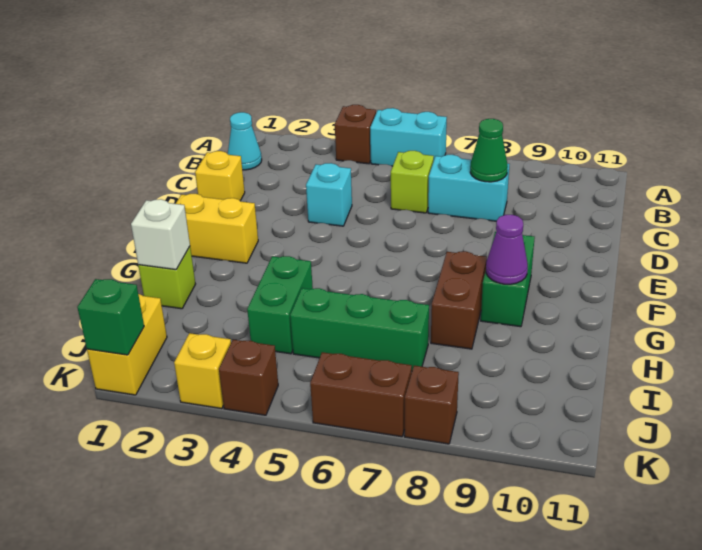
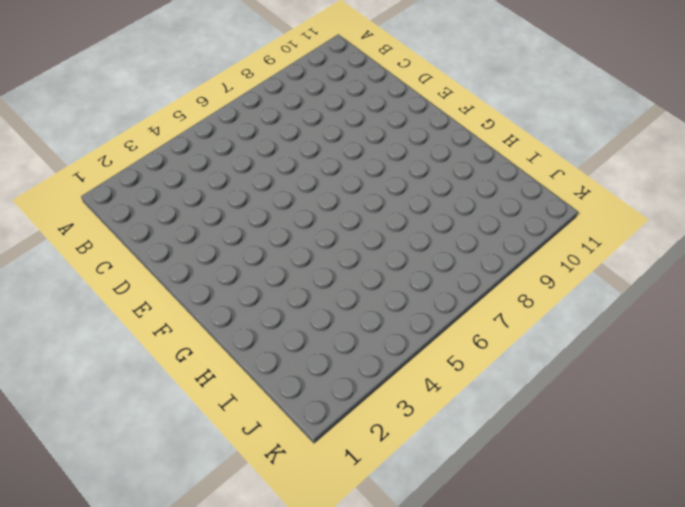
none -> brown 1x1 brick [335,105,376,164]
none -> cyan 1x2 brick [370,108,447,166]
none -> cyan 1x1 cone [228,112,262,170]

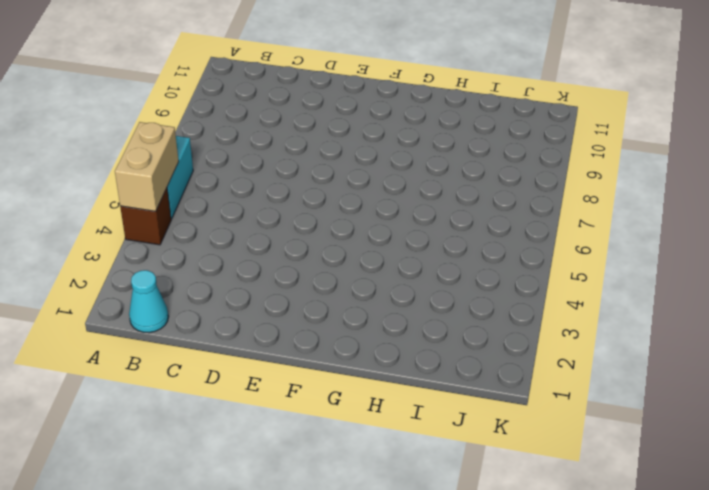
tan 1x2 brick [115,122,179,211] -> none
none -> lime 1x1 brick [391,151,434,213]
none -> cyan 1x2 brick [428,155,509,221]
none -> yellow 1x1 brick [195,151,245,201]

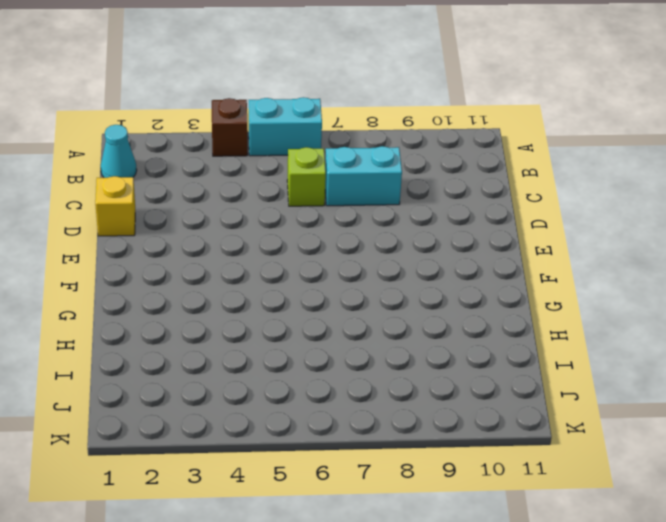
none -> cyan 1x1 brick [306,163,352,226]
none -> yellow 1x2 brick [176,194,258,263]
none -> green 1x2 brick [481,232,535,327]

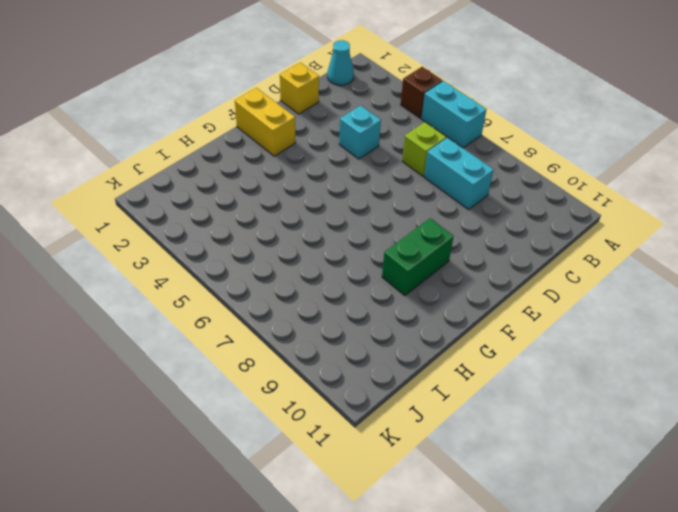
none -> brown 1x2 brick [431,251,487,349]
none -> lime 1x1 brick [138,247,195,309]
none -> green 1x2 brick [247,256,313,354]

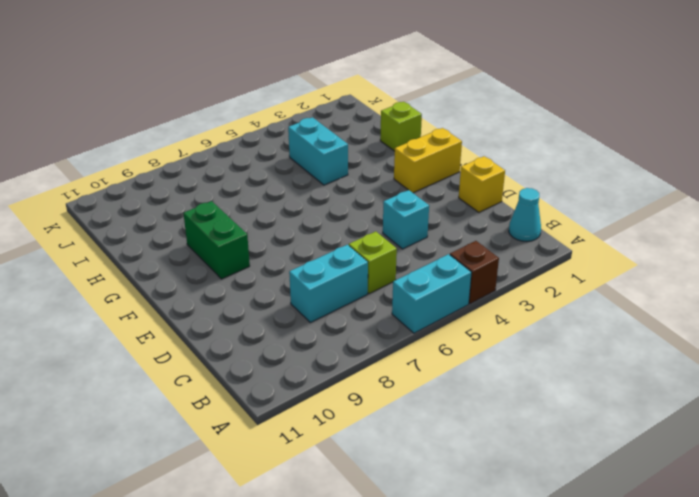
cyan 1x2 brick [288,117,348,185] -> green 1x2 brick [247,256,313,354]
none -> brown 1x2 brick [431,251,487,349]
none -> green 1x3 brick [290,288,429,370]
none -> yellow 1x2 brick [87,294,167,395]

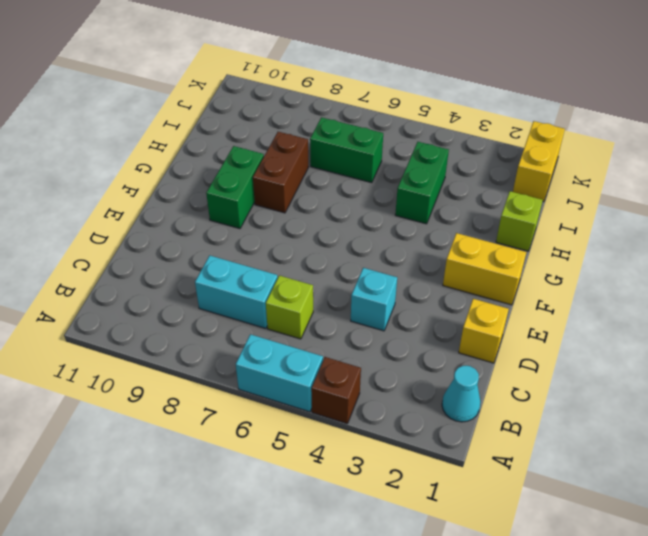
green 1x2 brick [310,117,383,183] -> green 1x3 brick [290,288,429,370]
none -> yellow 1x1 brick [174,333,231,409]
none -> brown 1x1 brick [219,340,278,415]
none -> brown 1x2 brick [310,352,412,437]

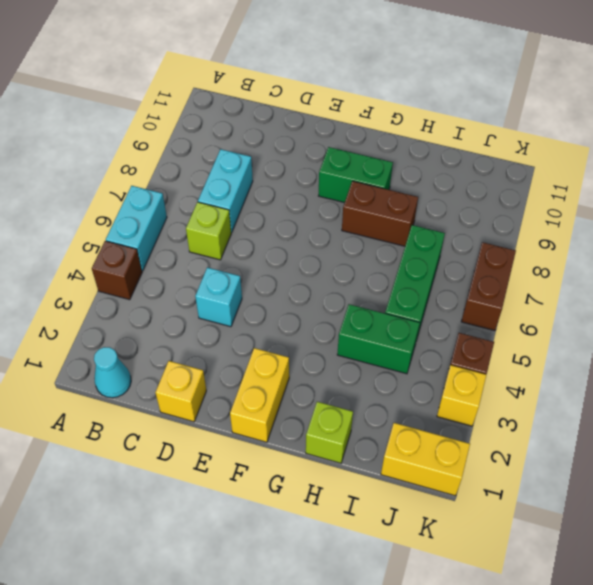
none -> brown 1x1 brick [405,366,459,444]
none -> green 1x1 cone [470,119,508,182]
none -> purple 1x1 cone [486,215,528,284]

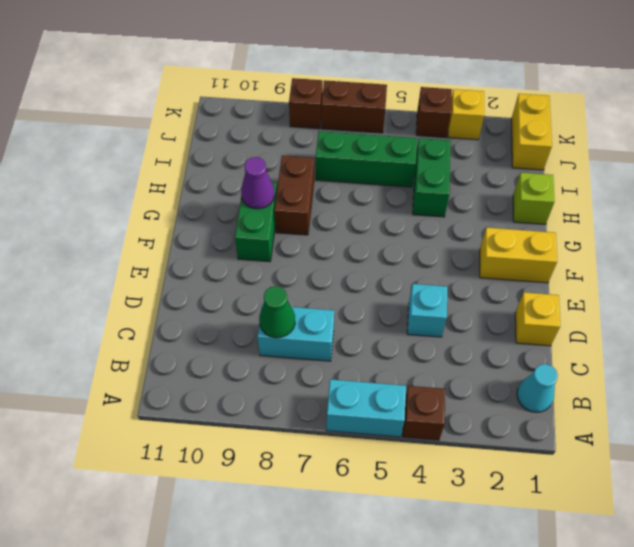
none -> lime 1x1 brick [391,151,434,213]
none -> white 1x1 brick [131,199,190,270]
none -> green 1x1 brick [77,279,144,355]

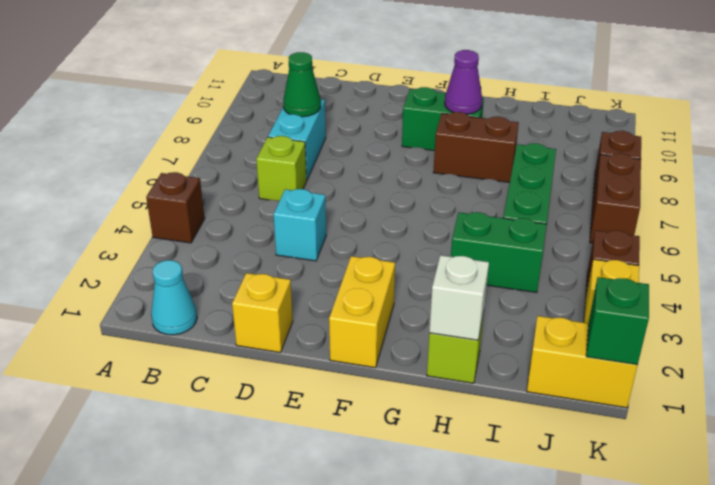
none -> cyan 1x2 brick [370,108,447,166]

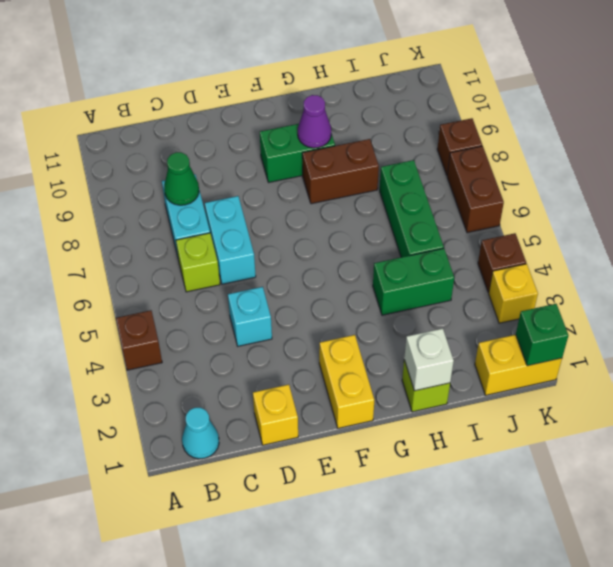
cyan 1x2 brick [205,196,256,284] -> cyan 1x2 brick moved to [370,108,447,166]

